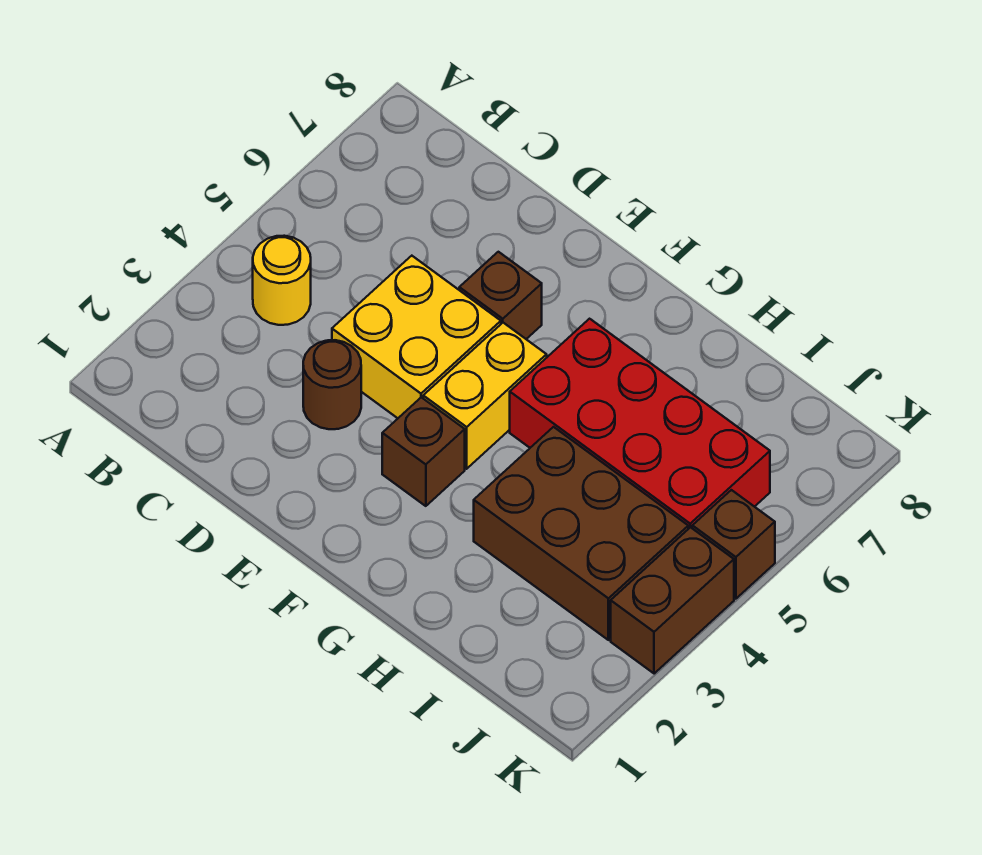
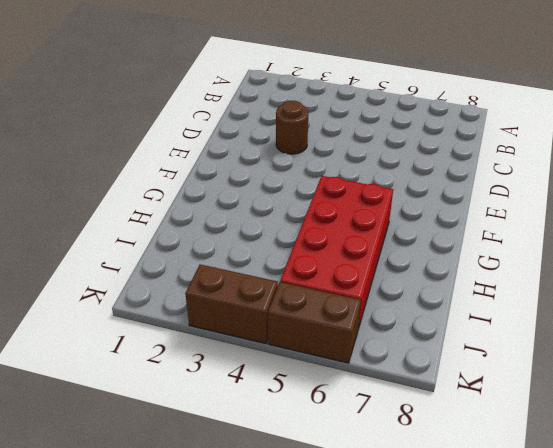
brown 1x2 brick [268,282,361,363] -> brown 1x1 brick [692,490,775,599]
none -> yellow 1x1 round brick [253,236,311,325]
none -> yellow 2x2 brick [332,256,501,418]

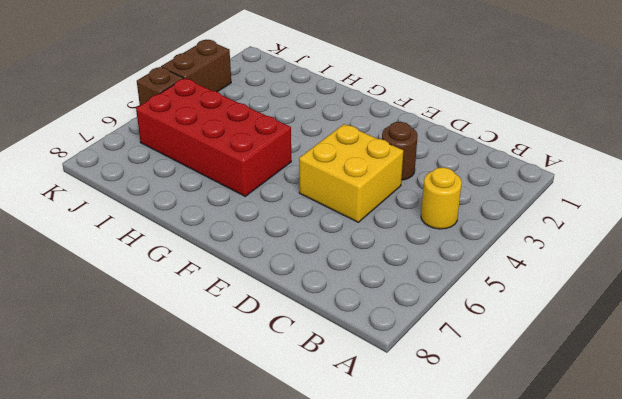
none -> brown 1x1 brick [459,252,542,339]
none -> brown 1x1 brick [382,397,465,506]

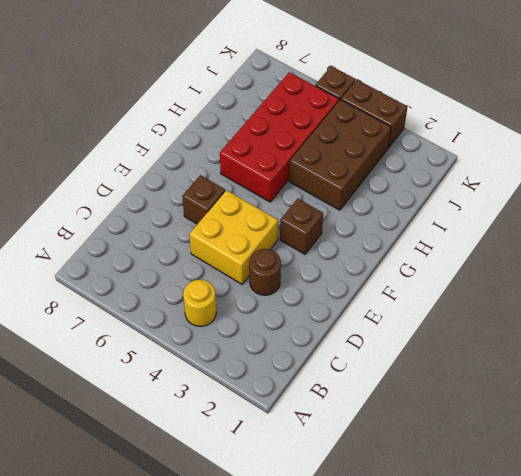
none -> yellow 1x2 brick [423,323,547,469]

